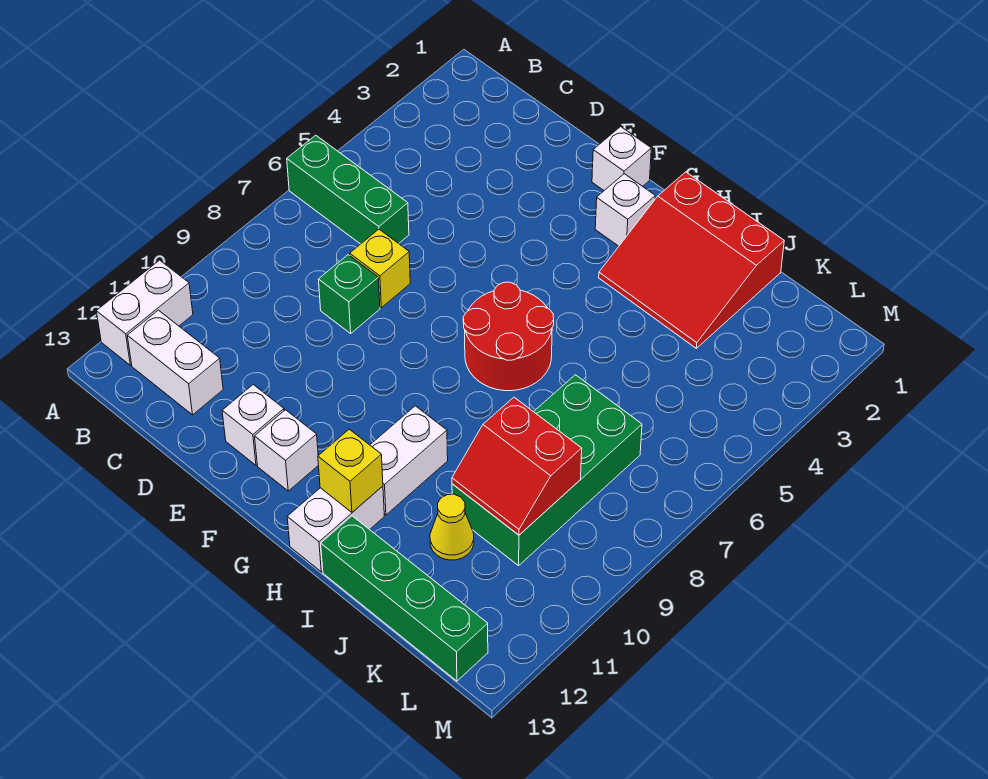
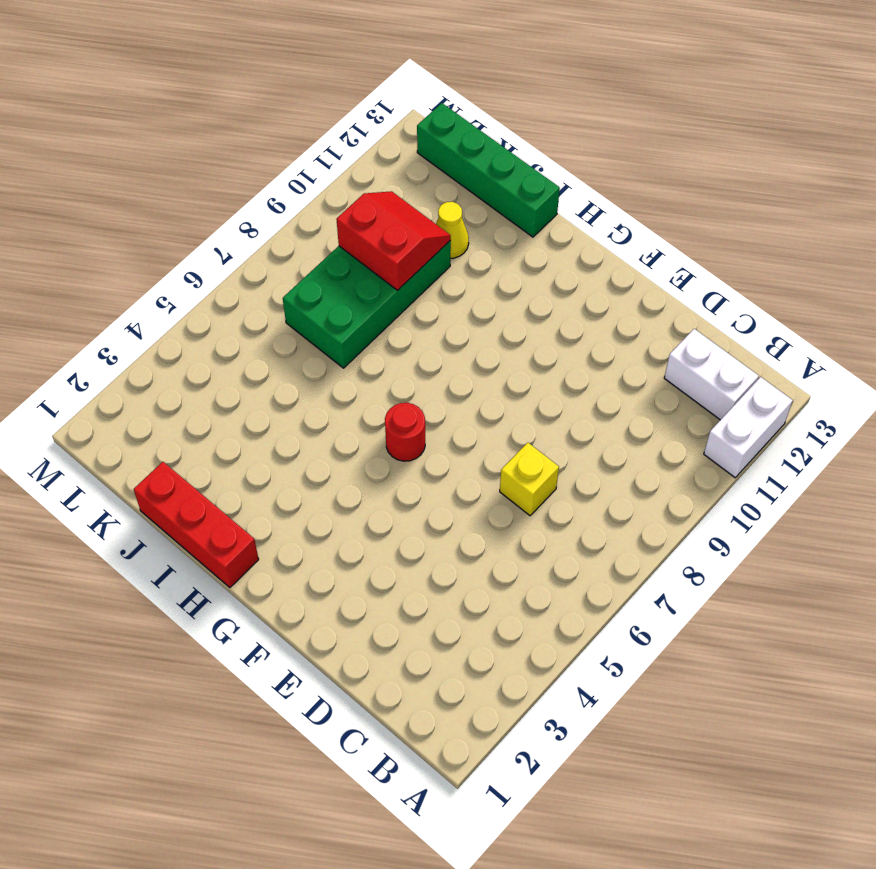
red 1x1 round brick [385,403,425,461] -> red 2x2 round brick [463,282,554,391]
red 1x3 brick [134,462,259,588] -> red 3x3 slope [599,172,784,348]
none -> green 1x3 brick [287,135,409,244]
none -> green 1x1 brick [318,255,380,333]
none -> white 1x1 brick [222,385,284,465]

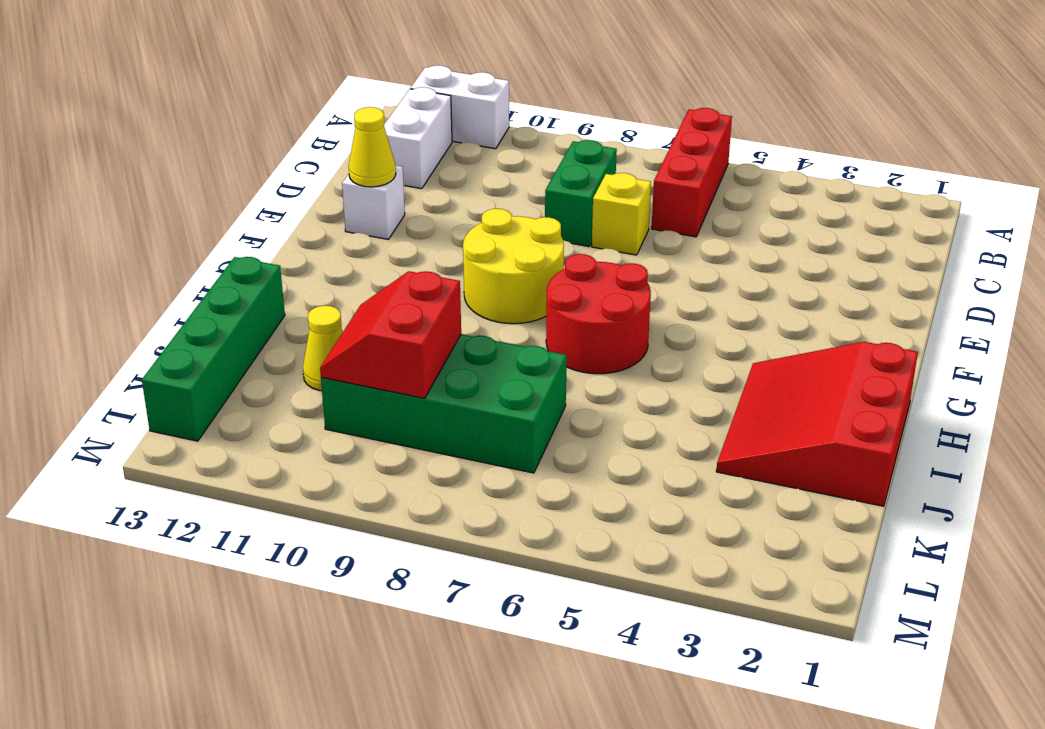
red 1x3 brick [652,108,732,237] -> green 1x3 brick [287,135,409,244]
green 1x2 brick [545,140,617,247] -> green 1x1 brick [318,255,380,333]
yellow 1x1 cone [349,107,396,187] -> none
yellow 2x2 round brick [463,209,564,324] -> none
none -> white 1x1 brick [592,127,651,190]
none -> white 1x1 brick [255,410,318,491]
none -> white 1x1 brick [595,174,655,246]

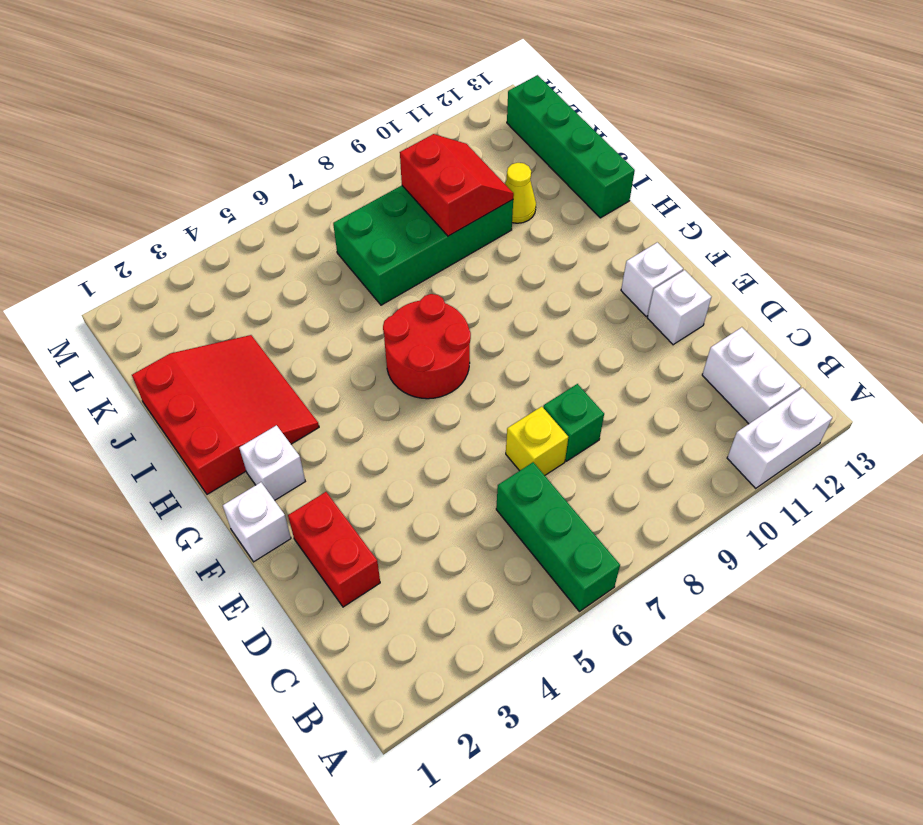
red 1x2 brick [288,492,380,607] -> none
none -> white 1x2 brick [370,406,448,515]
none -> white 1x2 brick [287,486,384,572]
none -> yellow 1x1 brick [318,429,383,512]

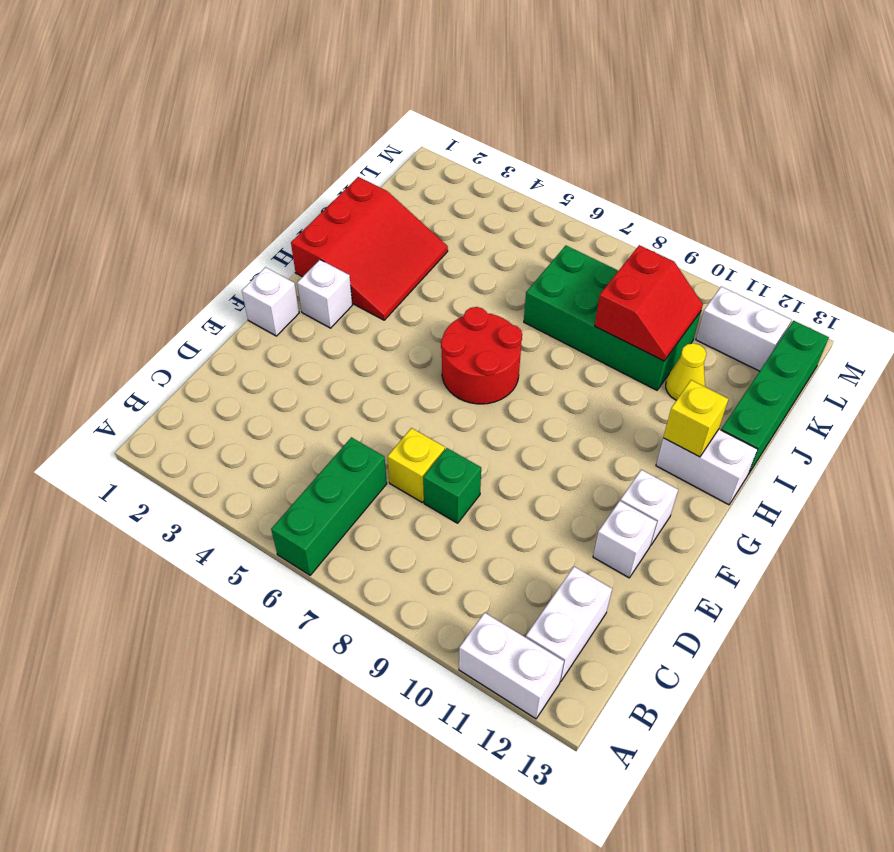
white 1x2 brick [696,287,791,371] -> white 1x2 brick moved to [370,406,448,515]

